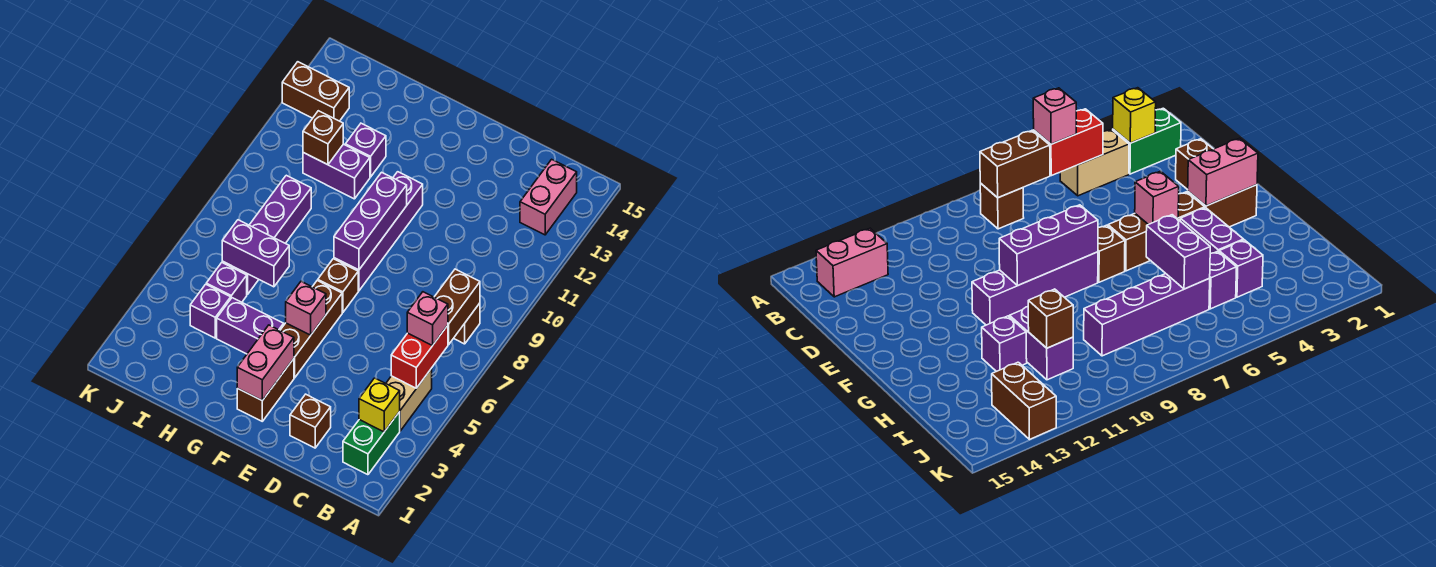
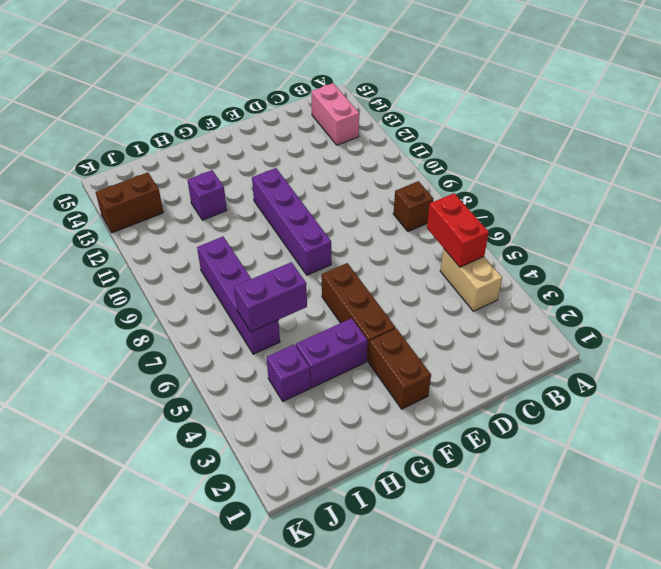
none -> green 1x2 brick [343,412,400,475]
none -> brown 1x1 brick [290,394,331,448]
none -> brown 1x1 brick [318,259,358,313]

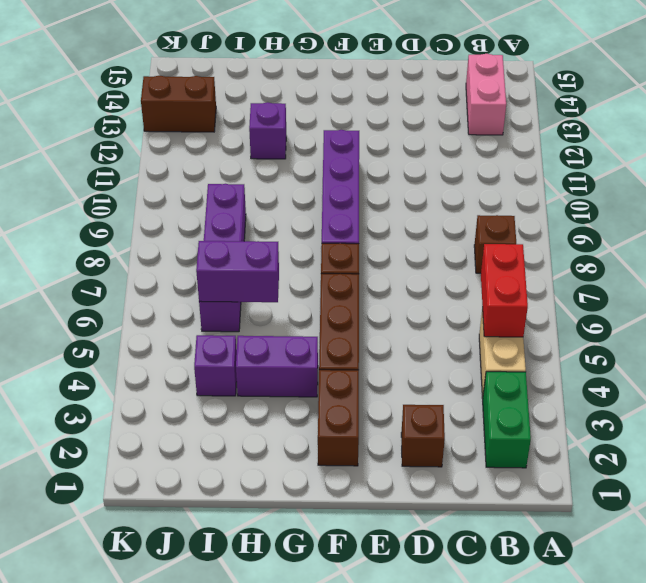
none -> purple 1x2 brick [303,144,370,199]
none -> purple 1x1 brick [206,263,247,302]
none -> yellow 1x1 brick [359,378,400,432]

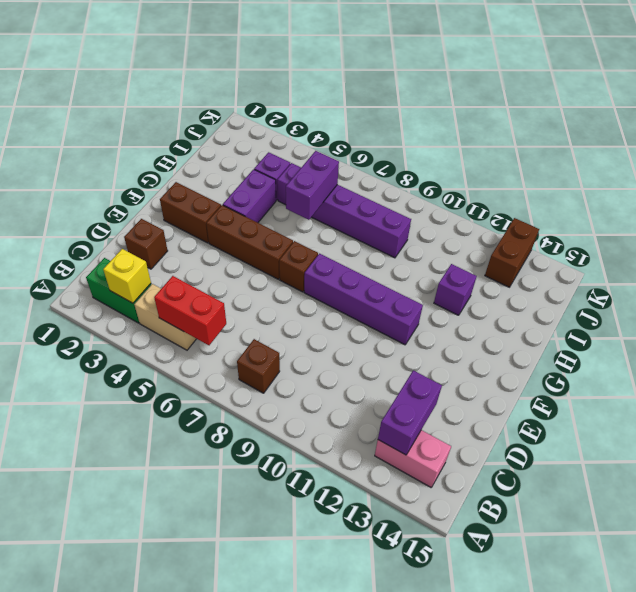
purple 1x2 brick [378,370,442,455] -> purple 1x2 brick moved to [303,144,370,199]
none -> brown 1x2 brick [435,269,480,345]
none -> pink 1x2 brick [237,325,294,401]
none -> pink 1x1 brick [286,281,326,335]

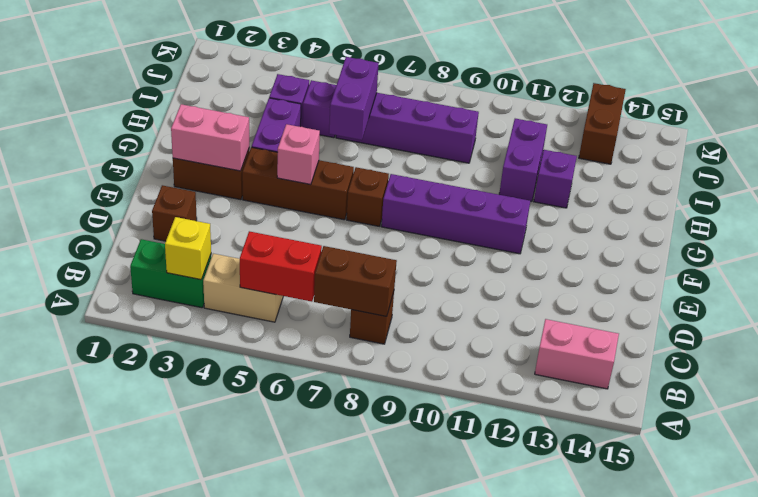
none -> purple 1x3 brick [334,172,407,270]
none -> brown 1x1 brick [303,111,343,165]
none -> pink 1x1 brick [407,292,448,346]

